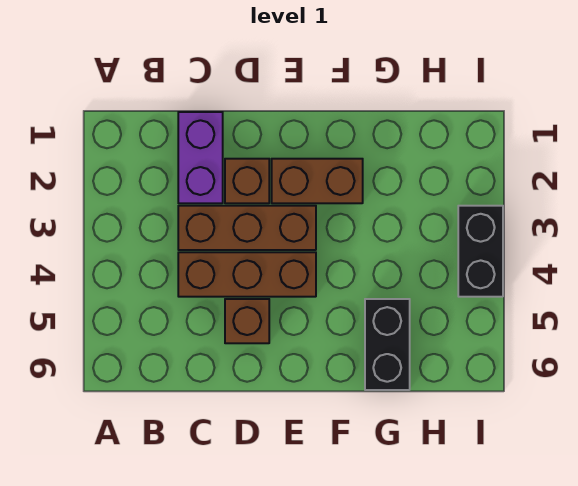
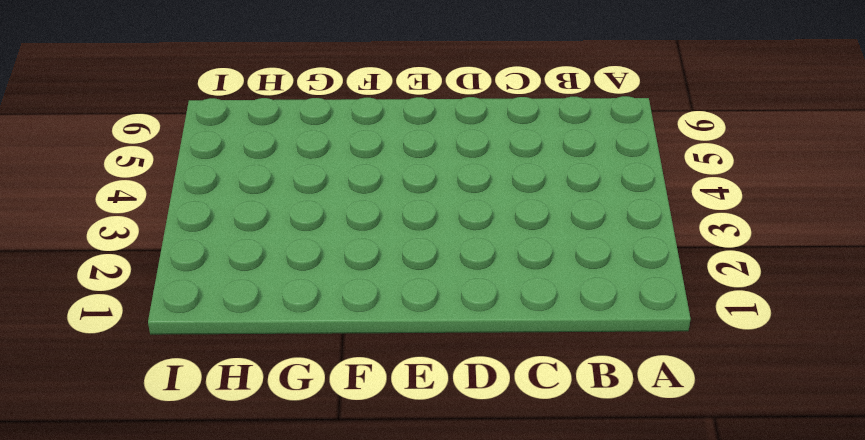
none -> purple 1x2 brick [178,112,223,203]
none -> brown 1x3 brick [178,206,316,250]

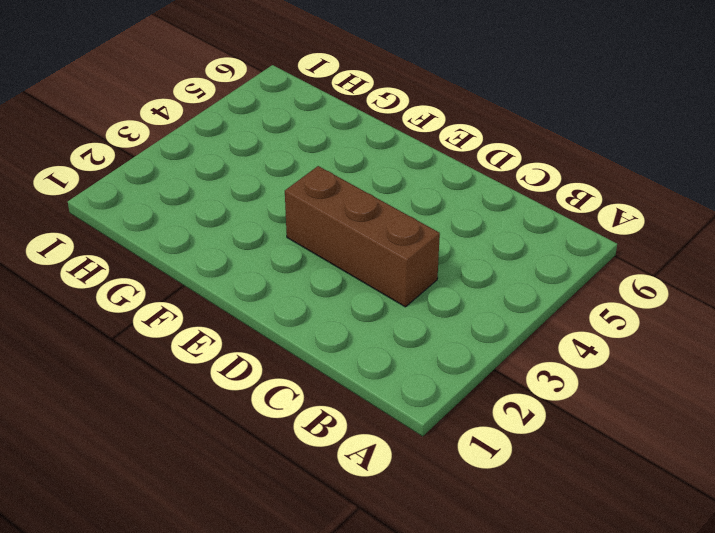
none -> purple 1x2 brick [178,112,223,203]
none -> brown 1x3 brick [178,252,316,297]

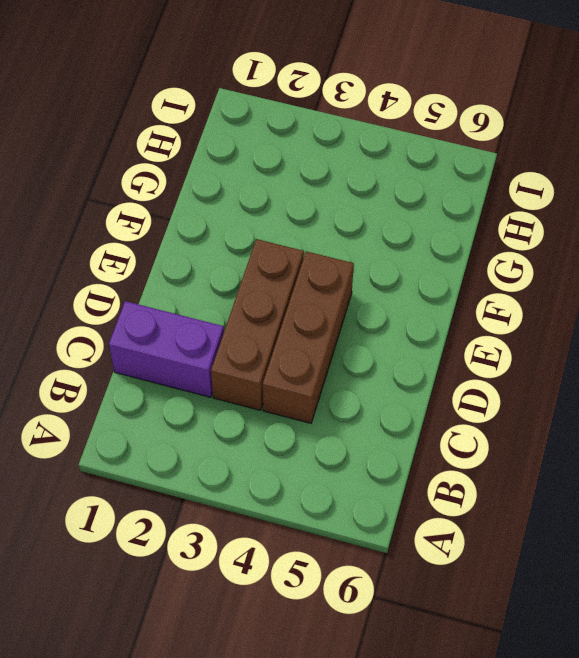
none -> brown 1x1 brick [225,159,269,203]
none -> brown 1x1 brick [225,299,269,343]

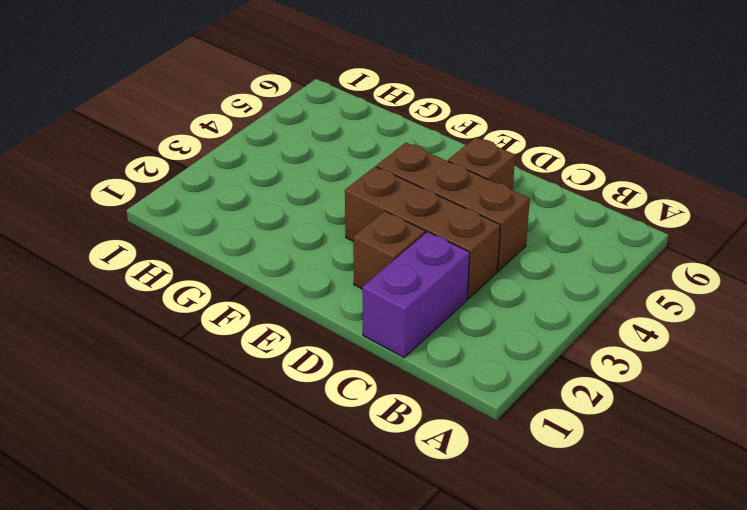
none -> brown 1x2 brick [272,159,363,203]
none -> black 1x2 brick [365,299,410,390]

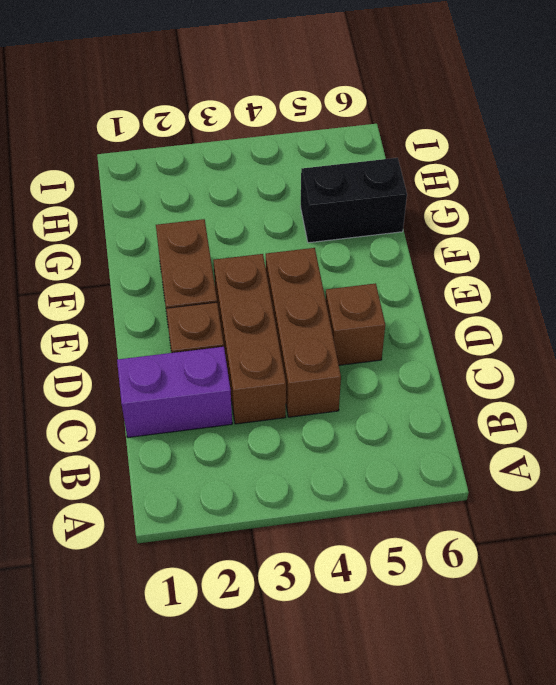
none -> black 1x2 brick [458,206,503,297]

